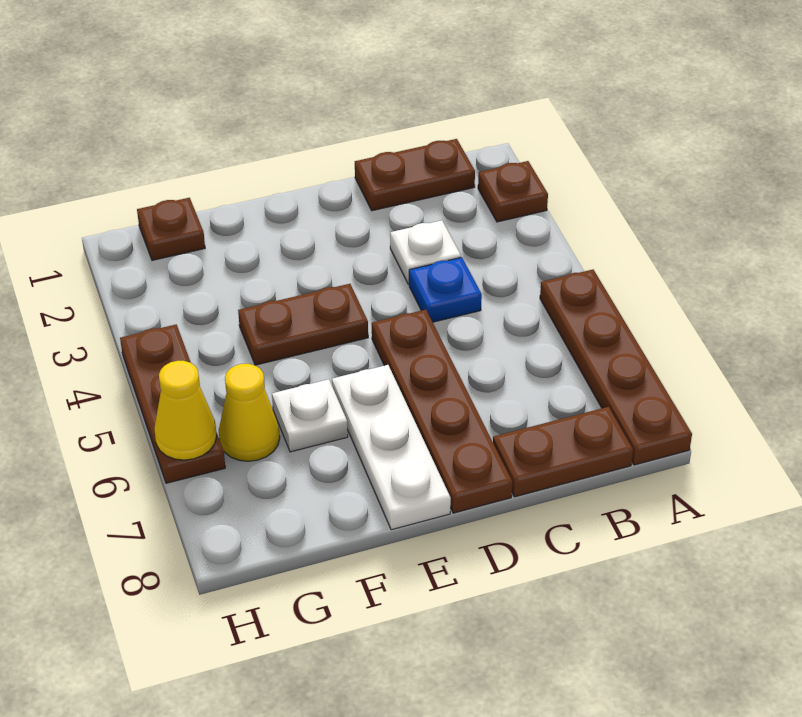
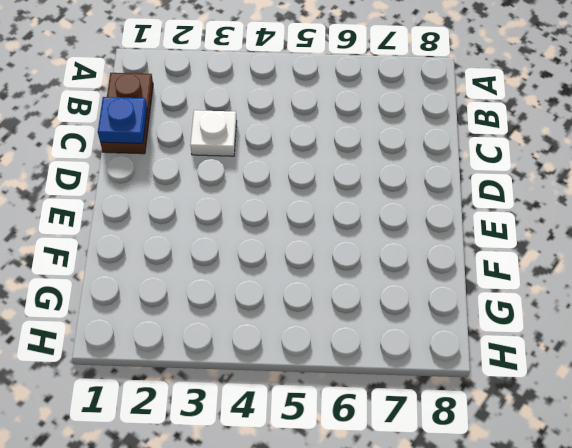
blue 1x1 plate [98,97,147,143] -> blue 1x1 plate moved to [409,257,482,322]
none -> brown 1x1 plate [478,161,548,222]
none -> brown 1x4 plate [540,270,692,465]
none -> brown 1x2 plate [493,407,633,497]

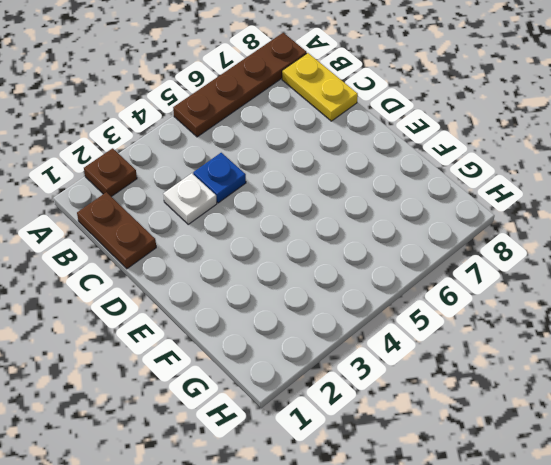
yellow 1x2 plate [282,53,358,121] -> brown 1x2 plate [493,407,633,497]
none -> brown 1x4 plate [372,310,512,513]
none -> brown 1x2 plate [238,284,368,365]
none -> white 1x3 plate [332,365,451,530]

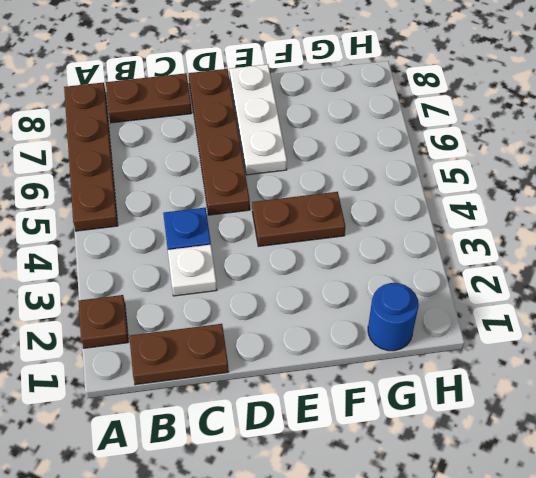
blue 1x1 round brick [368,283,419,351] -> brown 1x1 plate [137,198,205,260]
none -> white 1x1 plate [272,379,348,452]
none -> yellow 1x1 cone [219,364,280,461]
none -> brown 1x3 plate [120,325,225,483]

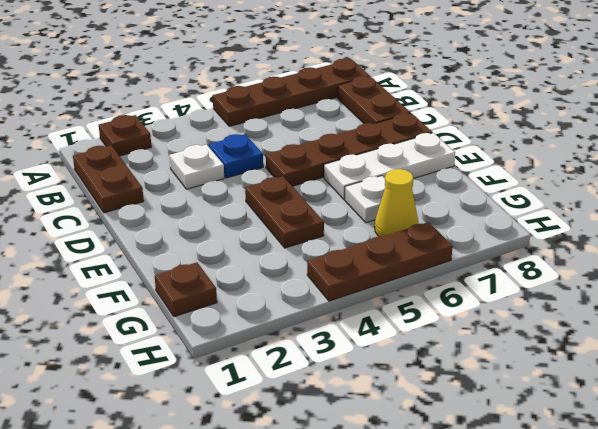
none -> yellow 1x1 cone [154,361,217,460]

